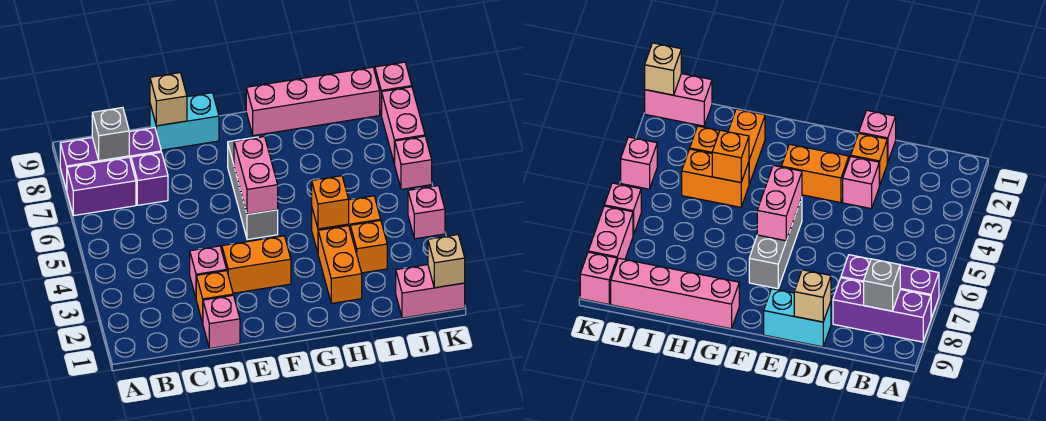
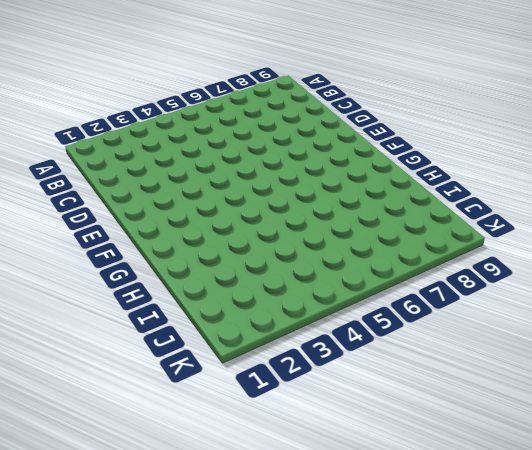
none -> purple 1x2 brick [67,157,136,216]
none -> purple 1x3 brick [60,128,161,190]
none -> purple 1x1 brick [131,152,168,205]

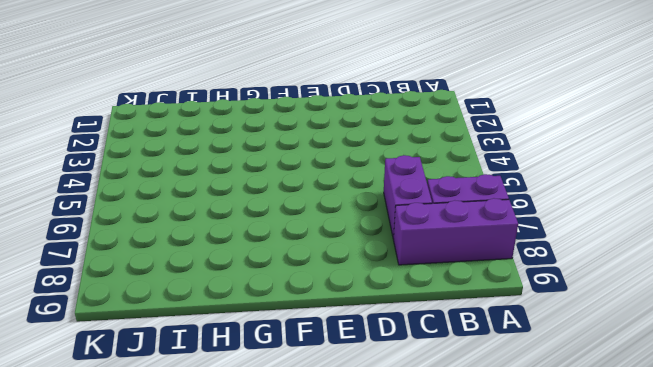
purple 1x2 brick [384,155,432,239] -> purple 1x1 brick [131,152,168,205]
none -> pink 1x1 brick [203,295,240,348]
none -> orange 1x1 brick [196,271,233,323]
none -> pink 1x1 brick [190,246,227,297]

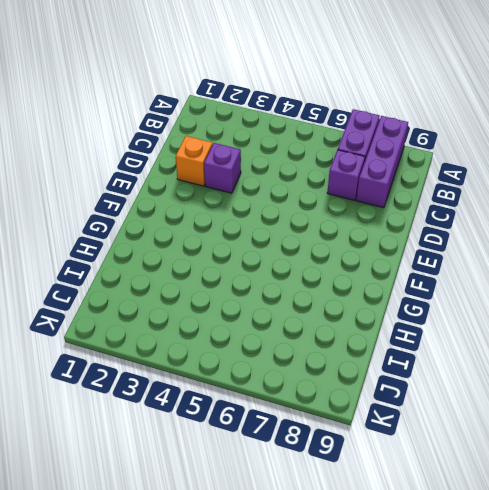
purple 1x1 brick [204,143,241,193] -> pink 1x1 brick [190,246,227,297]
none -> pink 1x1 brick [203,295,240,348]
none -> cyan 1x2 brick [150,93,219,150]
none -> orange 1x2 brick [222,236,291,293]

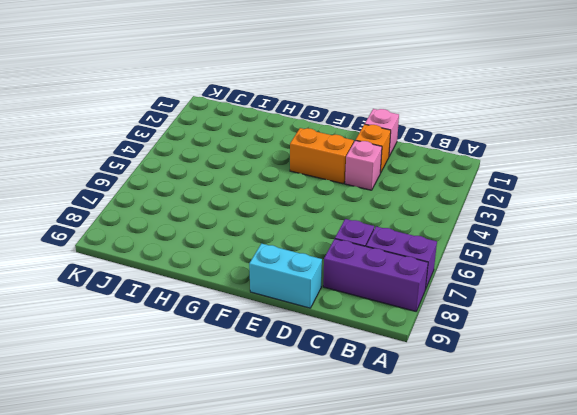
none -> grey 1x3 brick [228,137,278,240]
none -> pink 1x4 brick [246,67,380,136]
none -> orange 1x2 brick [318,226,362,303]

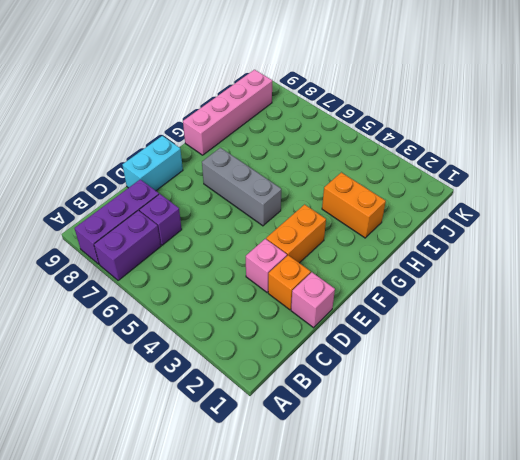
none -> orange 1x2 brick [312,196,381,252]
none -> orange 1x1 brick [350,221,387,273]
none -> pink 1x2 brick [396,265,465,318]

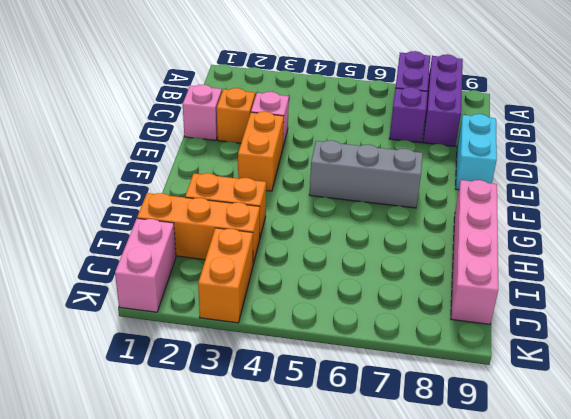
orange 1x3 brick [137,193,260,264] -> orange 1x1 brick [350,221,387,273]
orange 1x2 brick [198,228,253,323] -> orange 1x2 brick moved to [312,196,381,252]
none -> pink 1x1 brick [408,186,445,239]
none -> pink 1x1 brick [395,136,432,189]
none -> pink 1x2 brick [382,87,425,164]

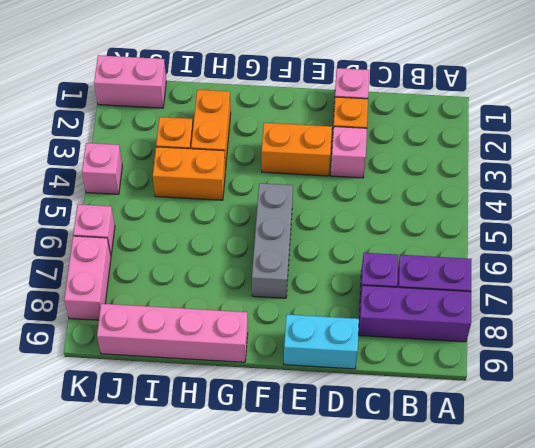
none -> pink 1x1 brick [375,62,412,115]
none -> grey 1x1 brick [92,108,129,161]
none -> tan 1x1 brick [150,73,187,126]

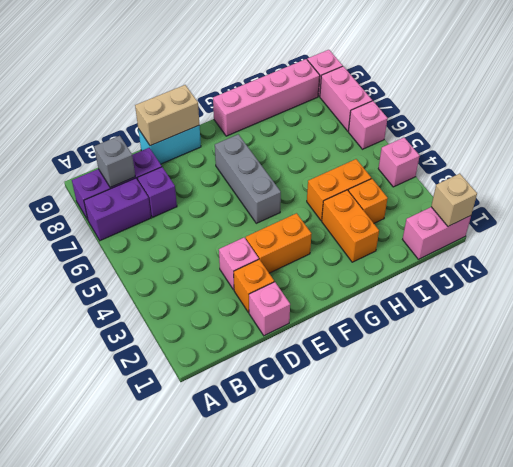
tan 1x2 brick [135,85,199,146] -> tan 1x1 brick [150,73,187,126]
none -> pink 1x2 brick [234,137,278,214]
none -> orange 1x1 brick [312,176,349,229]

